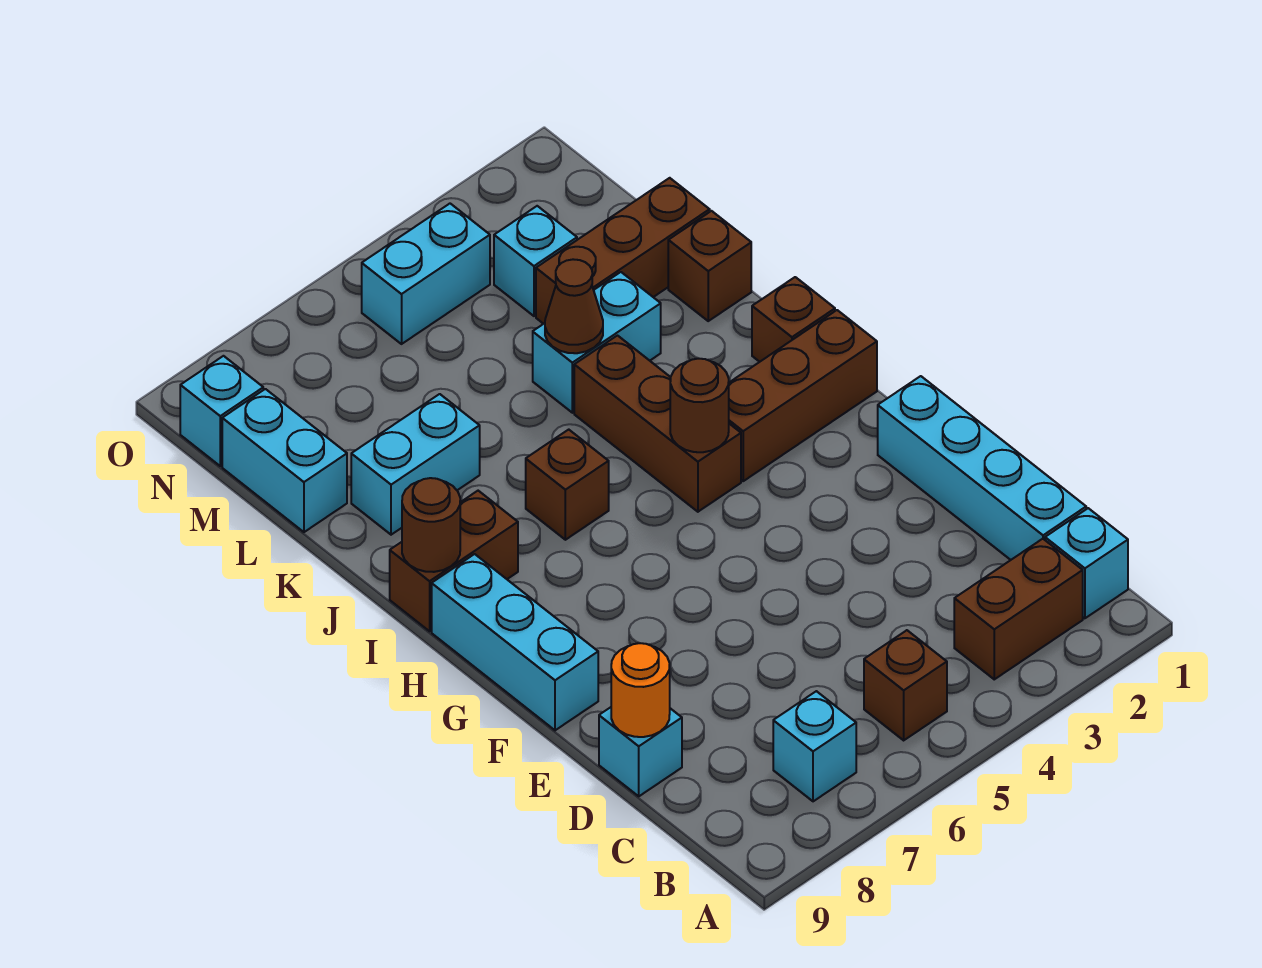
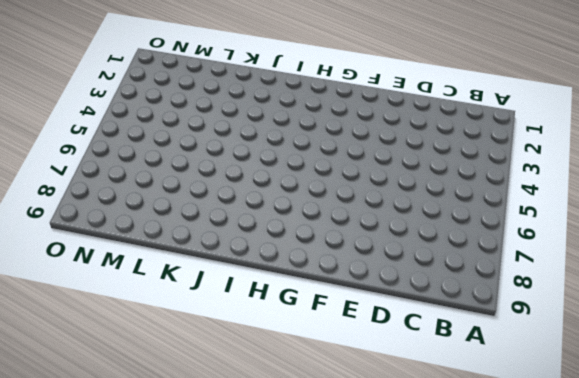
none -> cyan 1x1 brick [1045,508,1128,618]
none -> brown 1x2 brick [954,539,1083,679]
none -> brown 1x1 brick [864,630,947,740]

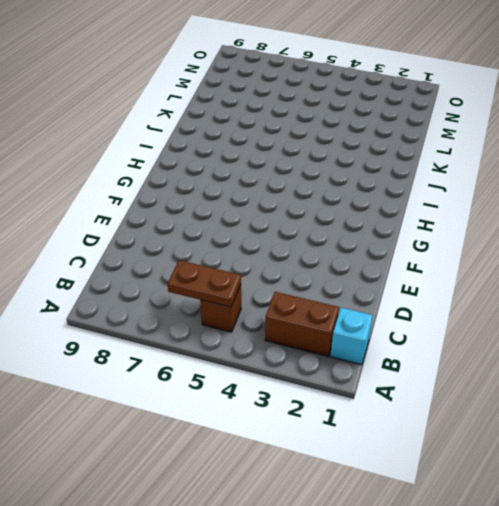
brown 1x2 plate [168,260,241,307] -> none
none -> cyan 1x1 brick [773,691,856,801]
none -> cyan 1x4 brick [878,376,1086,560]
none -> cyan 1x1 brick [599,707,682,796]

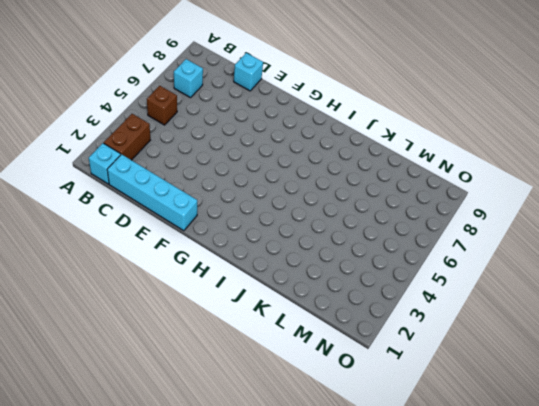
none -> cyan 1x3 brick [432,554,598,730]
none -> brown 1x3 brick [729,310,877,481]
none -> brown 1x3 brick [574,336,741,512]

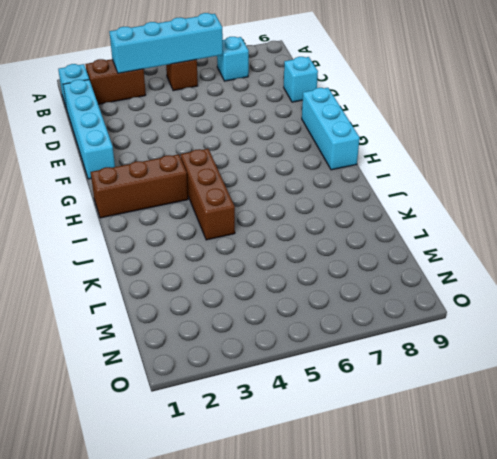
cyan 1x4 brick [109,13,223,73] -> none
none -> brown 1x1 brick [752,277,835,362]
none -> brown 1x1 brick [526,430,609,540]
none -> brown 1x2 brick [390,491,518,631]

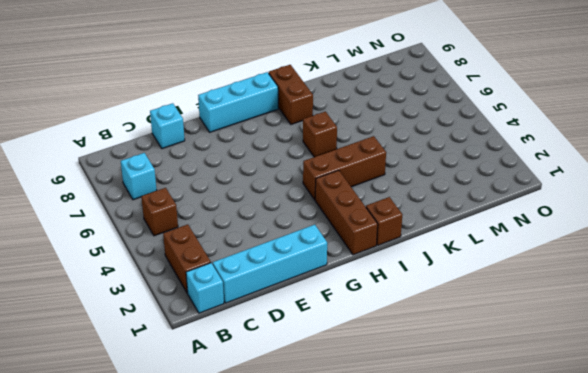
none -> brown 1x1 brick [668,211,751,321]
none -> cyan 1x2 brick [533,272,661,413]
none -> cyan 1x2 brick [351,394,480,535]

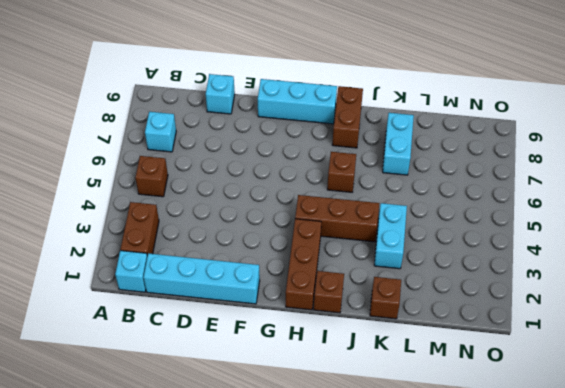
none -> brown 1x3 brick [536,178,710,324]
none -> cyan 1x2 brick [222,389,347,532]
none -> cyan 1x1 brick [494,206,577,316]

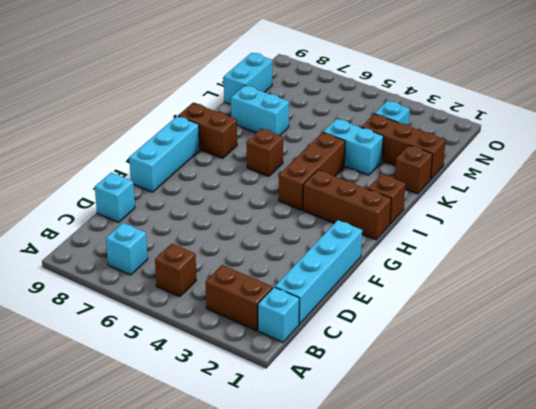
none -> cyan 1x2 brick [362,204,490,344]
none -> cyan 1x1 brick [180,356,263,466]
none -> orange 1x1 round brick [611,643,670,737]

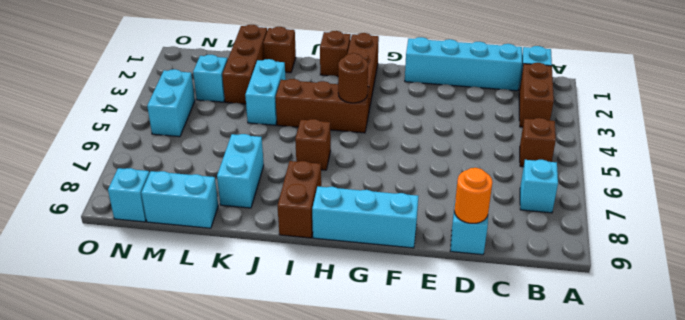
none -> brown 1x1 round brick [402,478,460,572]
none -> brown 1x1 cone [545,259,603,353]

